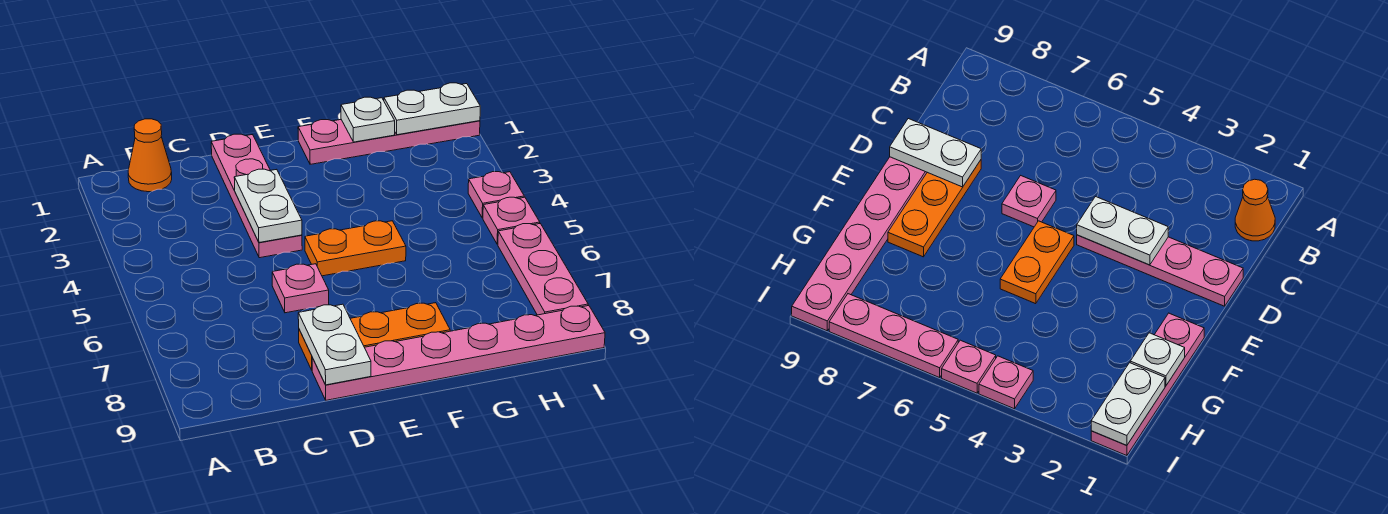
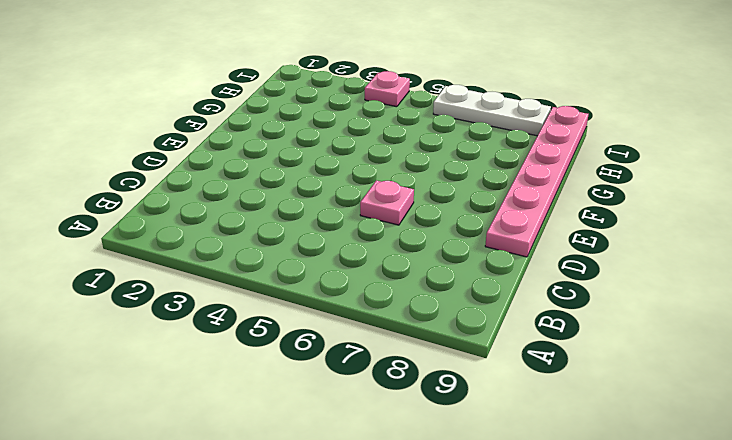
white 1x3 plate [433,85,551,136] -> pink 1x3 plate [498,224,588,315]
none -> orange 1x1 cone [128,119,172,192]
none -> pink 1x4 plate [211,134,302,258]
none -> orange 1x3 plate [299,303,450,370]

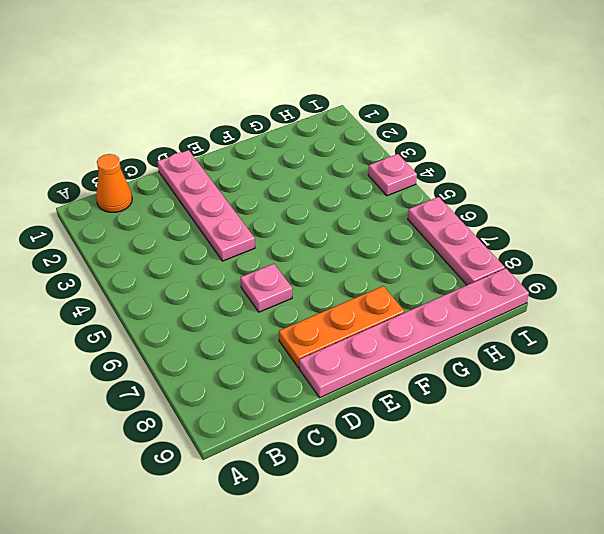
none -> orange 1x2 plate [305,221,406,276]
none -> pink 1x4 plate [298,120,480,164]
none -> pink 1x1 plate [483,197,540,244]

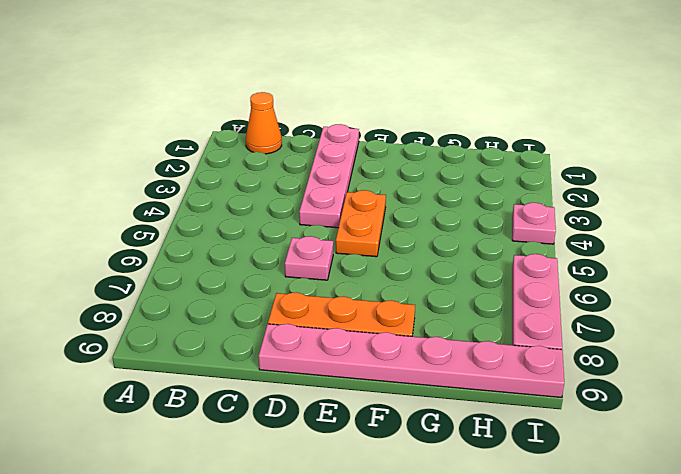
orange 1x2 plate [336,190,386,257] -> orange 1x2 plate turned to [305,221,406,276]
none -> pink 1x4 plate [298,120,480,164]
none -> pink 1x1 plate [483,197,540,244]
none -> white 1x2 plate [234,169,302,243]

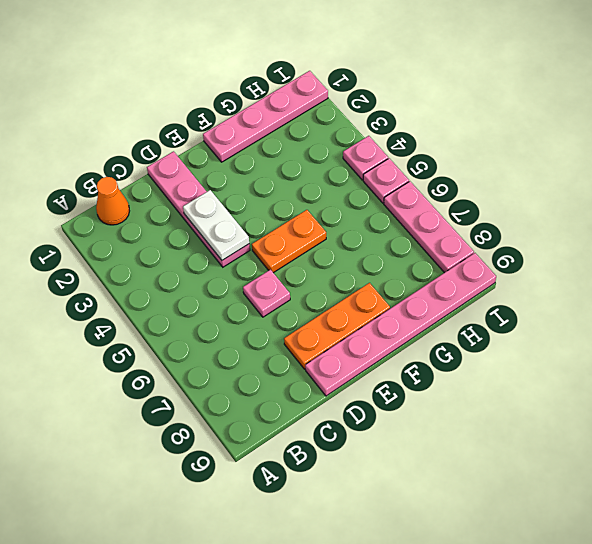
none -> white 1x2 plate [298,304,371,385]
none -> white 1x1 plate [341,97,395,142]
none -> white 1x2 plate [384,83,480,135]

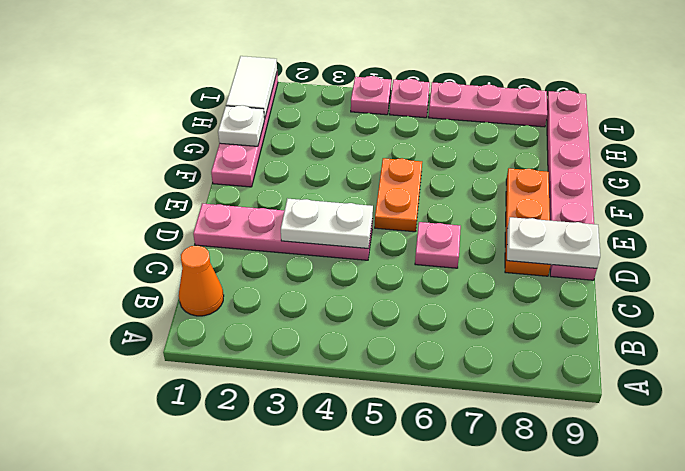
white 1x2 tile [226,56,277,119] -> white 1x2 plate [384,83,480,135]

